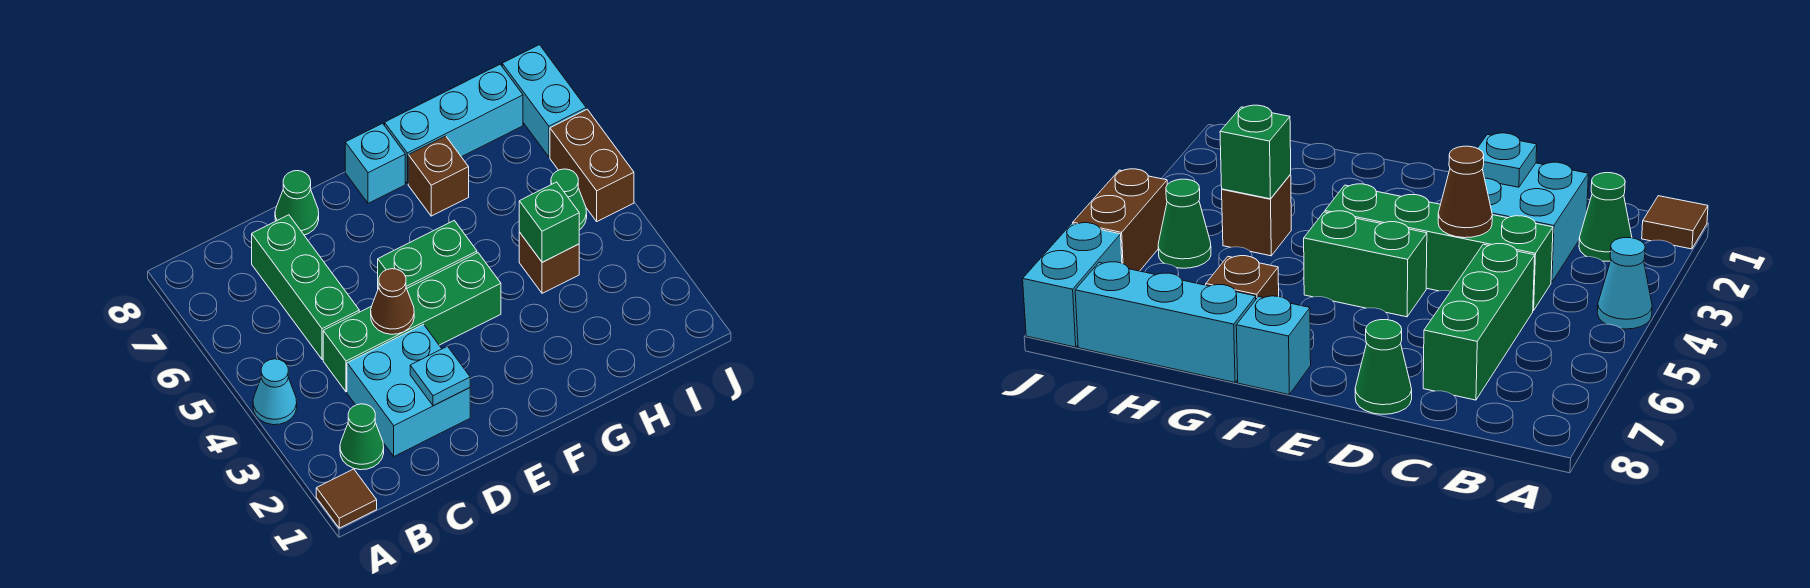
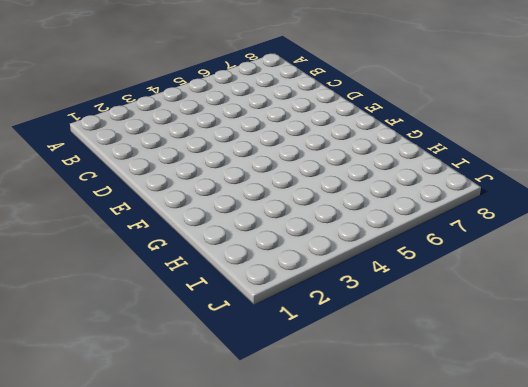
none -> brown 1x1 tile [316,469,377,528]
none -> cyan 1x1 cone [253,359,297,425]
none -> green 1x1 cone [340,404,384,470]

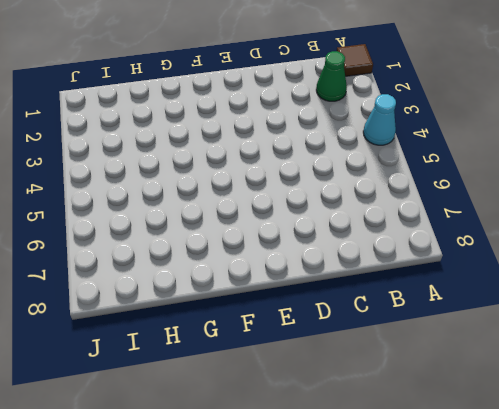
none -> cyan 2x2 brick [347,324,470,456]
none -> green 1x4 brick [323,253,501,392]
none -> green 1x3 brick [252,215,359,360]

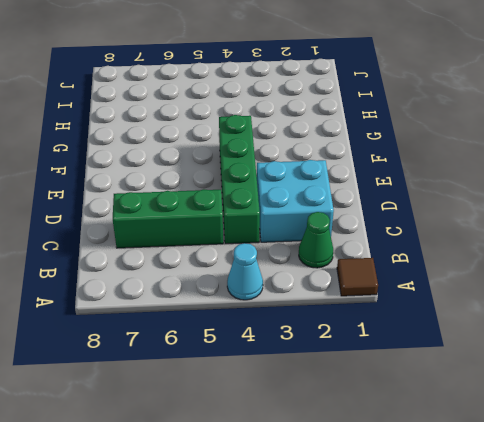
none -> green 1x1 cone [275,171,319,235]
none -> green 1x2 brick [378,221,477,288]
none -> cyan 1x1 brick [345,123,405,203]

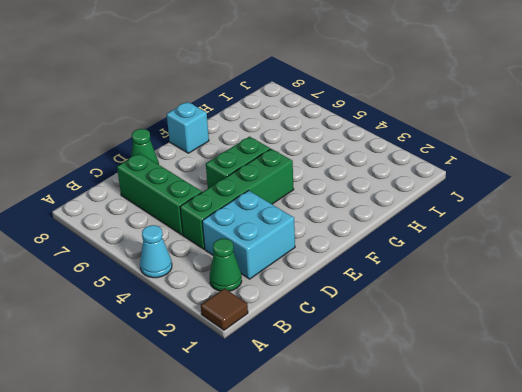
none -> brown 1x1 brick [408,136,469,216]
none -> cyan 1x3 brick [385,64,523,184]
none -> brown 1x1 brick [519,232,579,293]

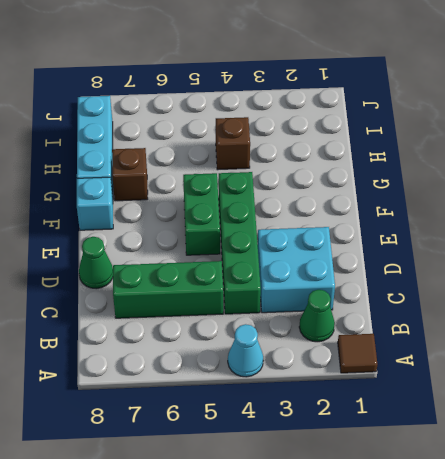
none -> green 1x1 cone [551,169,587,230]
none -> brown 1x2 brick [550,109,634,221]
none -> cyan 1x2 brick [502,45,586,157]

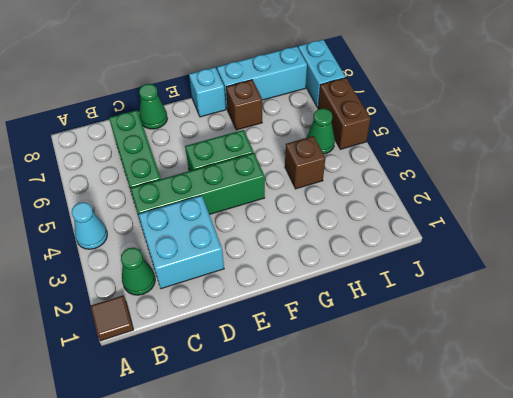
none -> cyan 1x1 plate [410,346,470,406]
none -> brown 1x1 cone [371,269,414,334]
none -> green 1x1 brick [519,182,579,262]

